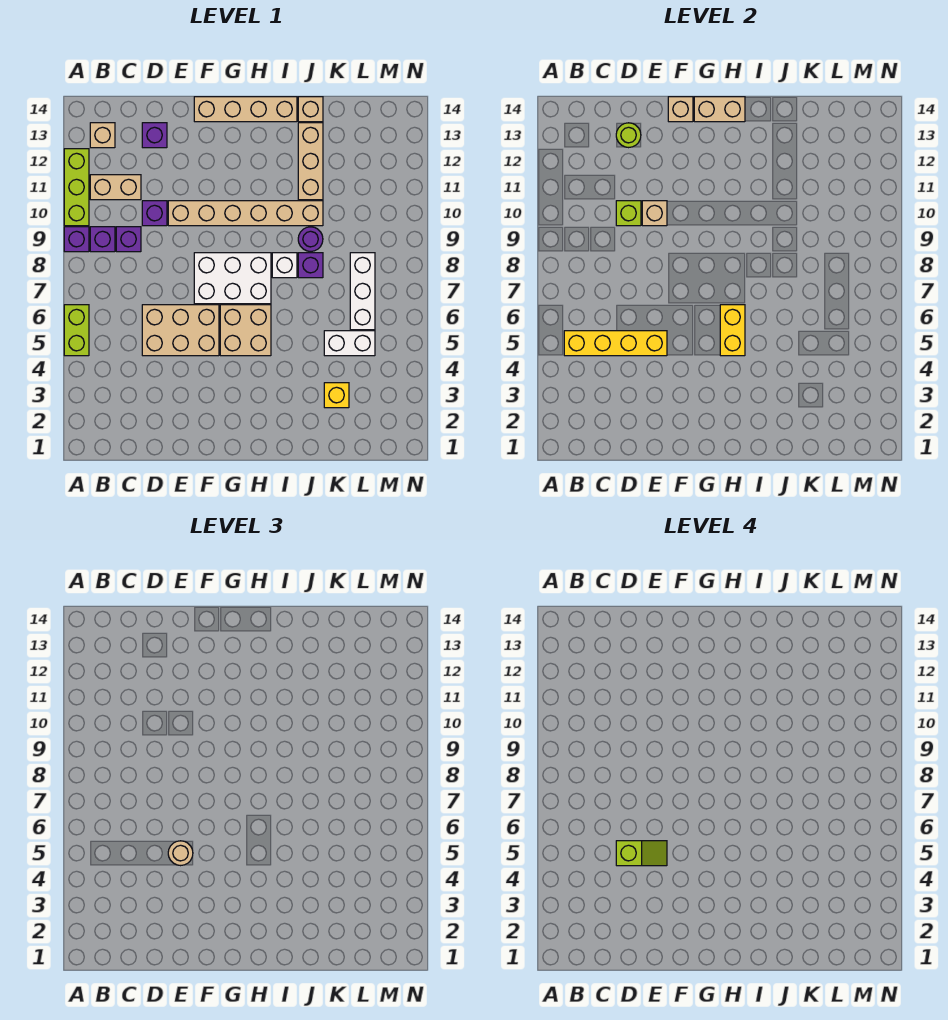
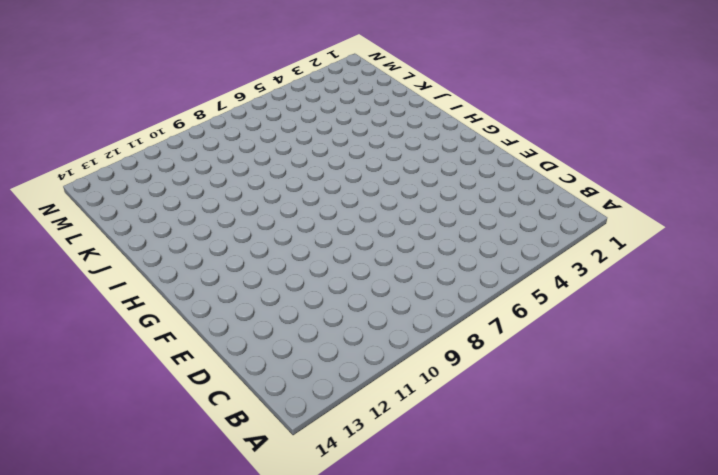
none -> lime 1x2 brick [64,305,89,356]
none -> purple 1x1 brick [64,227,89,252]
none -> lime 1x3 brick [64,149,89,226]
none -> purple 1x1 brick [90,227,115,252]

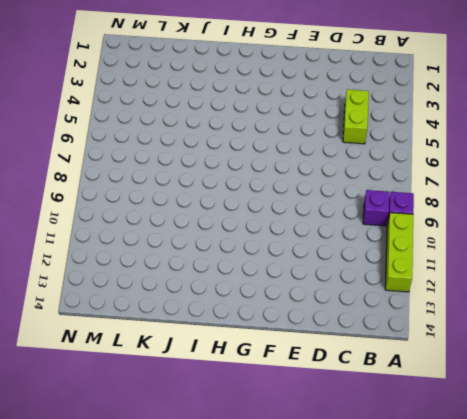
lime 1x2 brick [343,89,369,144] -> lime 1x2 brick moved to [64,305,89,356]
none -> tan 1x2 brick [90,175,141,200]
none -> tan 1x1 brick [90,123,115,148]
none -> purple 1x1 brick [116,227,141,252]
none -> tan 2x3 brick [142,305,219,356]

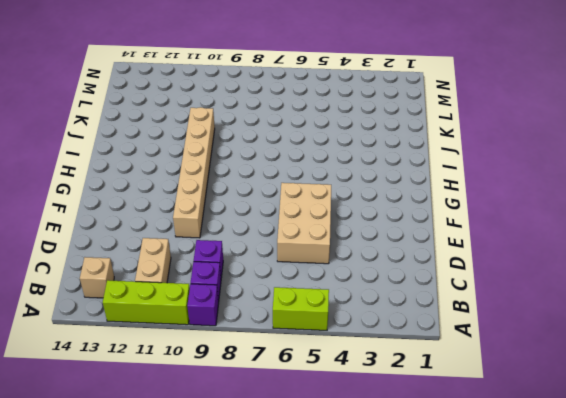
none -> purple 1x1 brick [142,201,167,226]
none -> purple 1x1 brick [142,123,167,148]
none -> white 2x3 brick [194,253,271,304]
none -> tan 1x4 brick [194,97,297,122]

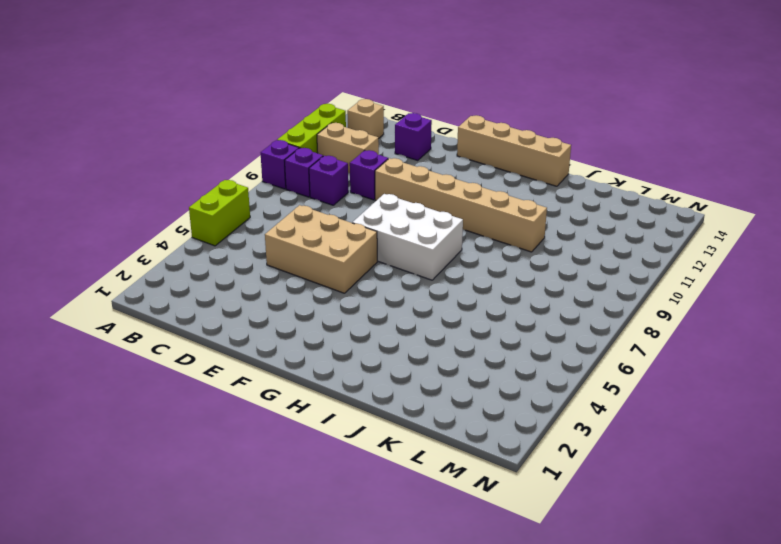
none -> tan 2x2 brick [220,305,271,356]
none -> white 1x1 brick [272,253,297,278]
none -> purple 1x1 brick [298,253,323,278]
none -> purple 1x1 round brick [298,227,323,252]

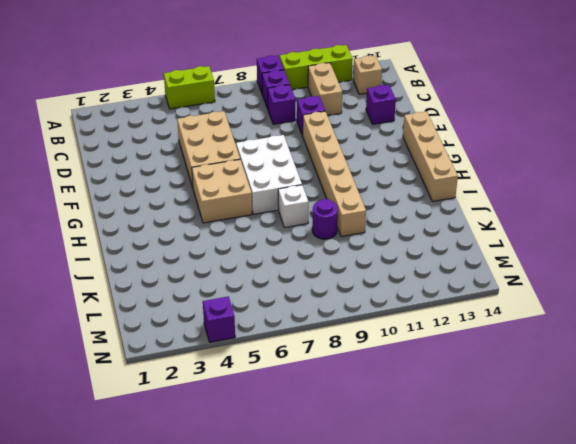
purple 1x1 brick [203,296,235,342] -> purple 1x1 brick moved to [298,253,323,278]
none -> tan 1x3 brick [298,123,323,200]
none -> tan 1x1 brick [298,97,323,122]
none -> yellow 1x1 brick [324,383,349,408]
none -> white 1x2 brick [324,331,375,356]

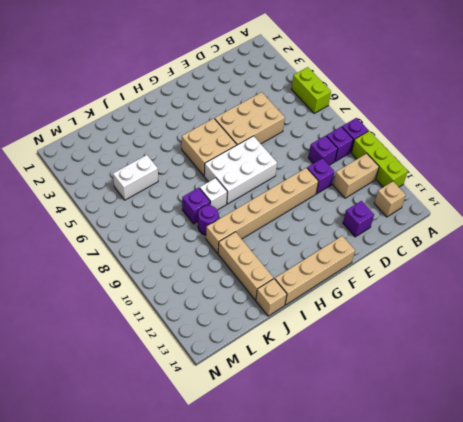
none -> yellow 1x1 brick [324,383,349,408]
none -> white 1x3 brick [350,253,375,330]
none -> yellow 1x4 brick [564,331,667,356]
none -> lime 1x1 brick [616,201,641,226]

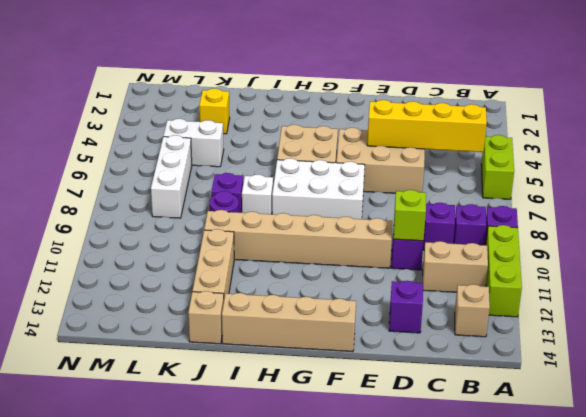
none -> lime 1x1 round brick [616,123,641,148]
none -> tan 1x1 brick [642,201,667,226]
none -> tan 1x1 brick [668,97,693,122]
none -> tan 1x2 brick [694,97,745,122]

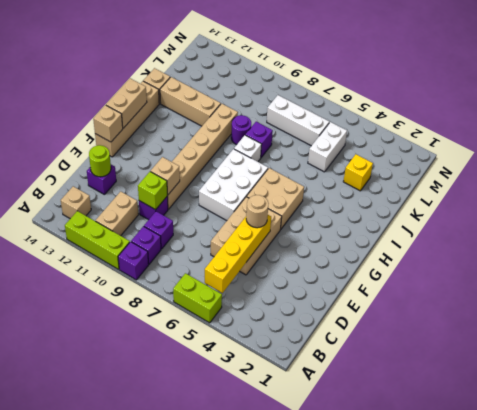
none -> yellow 1x2 brick [720,305,745,356]
none -> lime 1x2 slope [616,841,667,866]

